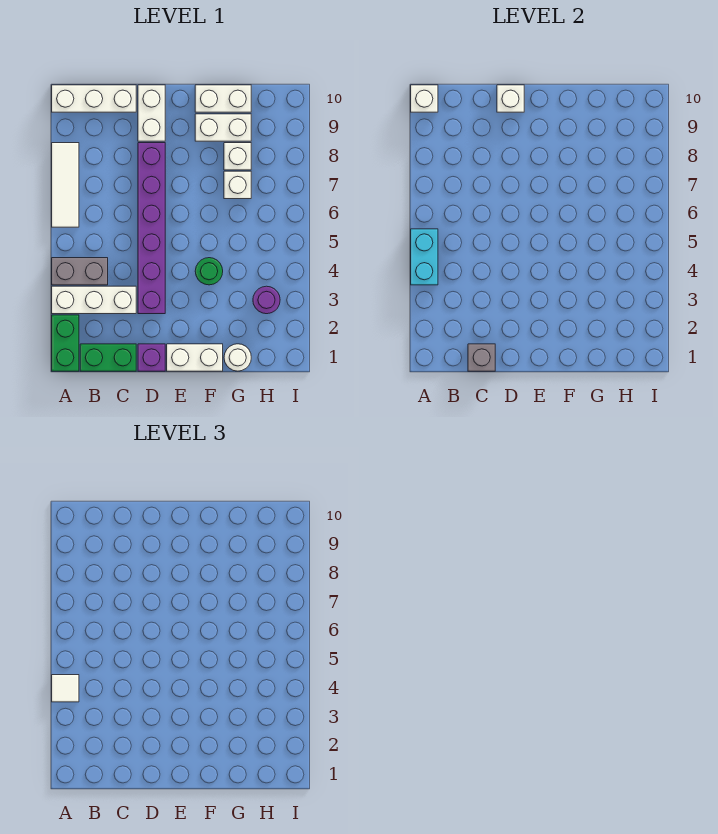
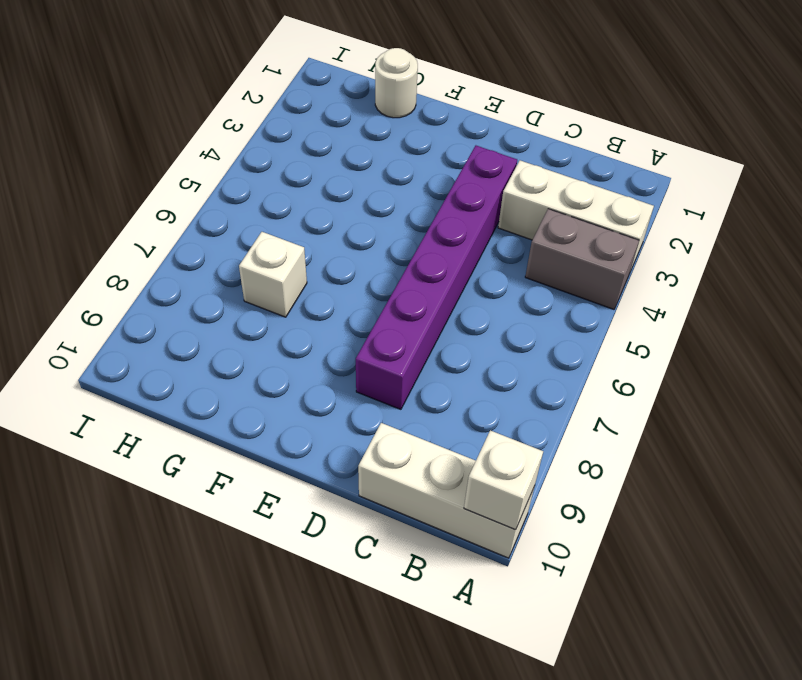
none -> green 1x2 brick [52,315,79,371]
none -> white 1x3 tile [52,143,79,227]
none -> green 1x2 brick [80,344,136,371]

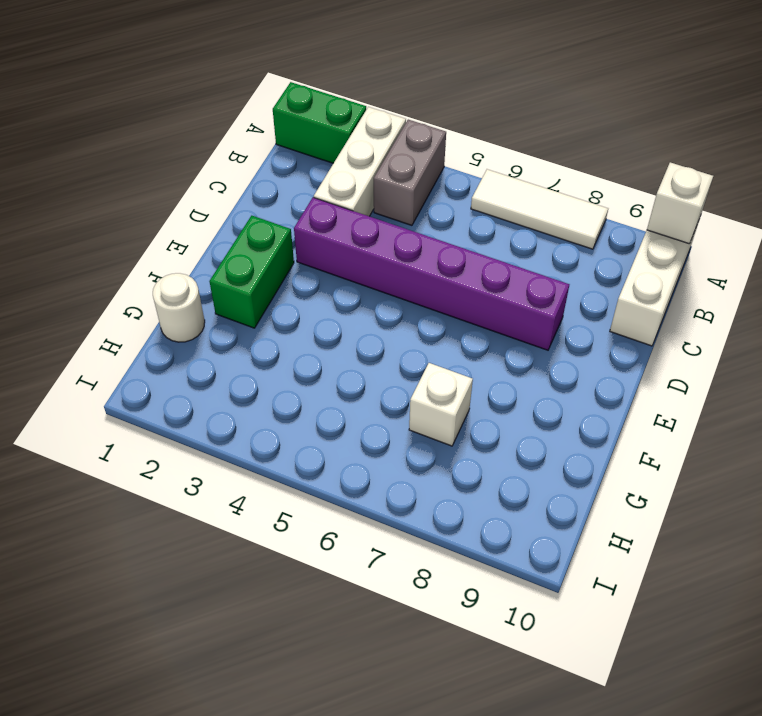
green 1x2 brick [209,216,294,328] -> green 1x2 brick moved to [80,344,136,371]
none -> purple 1x1 brick [138,344,165,371]
none -> white 1x2 brick [138,85,165,141]
none -> white 1x2 brick [167,344,223,371]

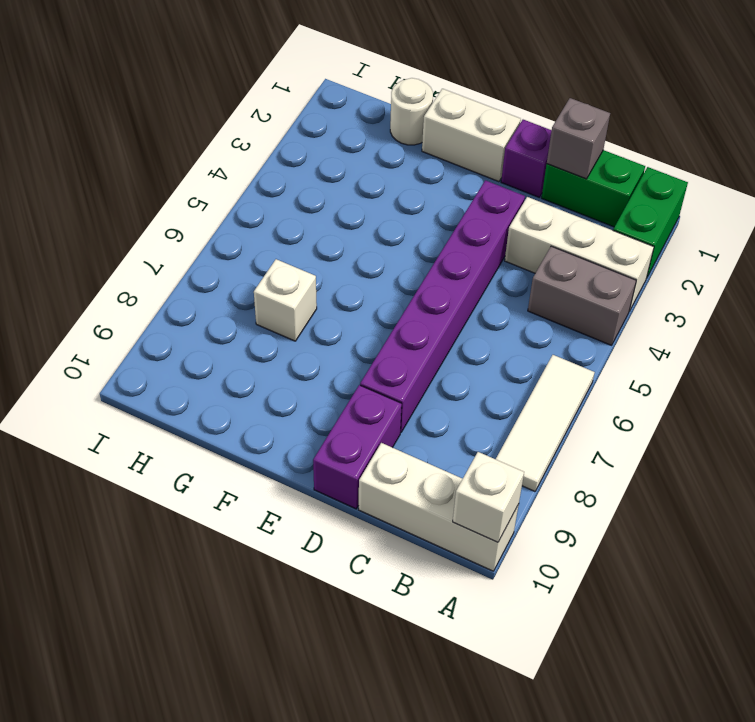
purple 1x2 brick [313,385,402,509] -> white 1x2 brick [138,85,165,141]
none -> green 1x1 round brick [195,258,223,285]
none -> white 1x2 brick [195,114,251,141]
none -> white 1x2 brick [195,85,251,112]

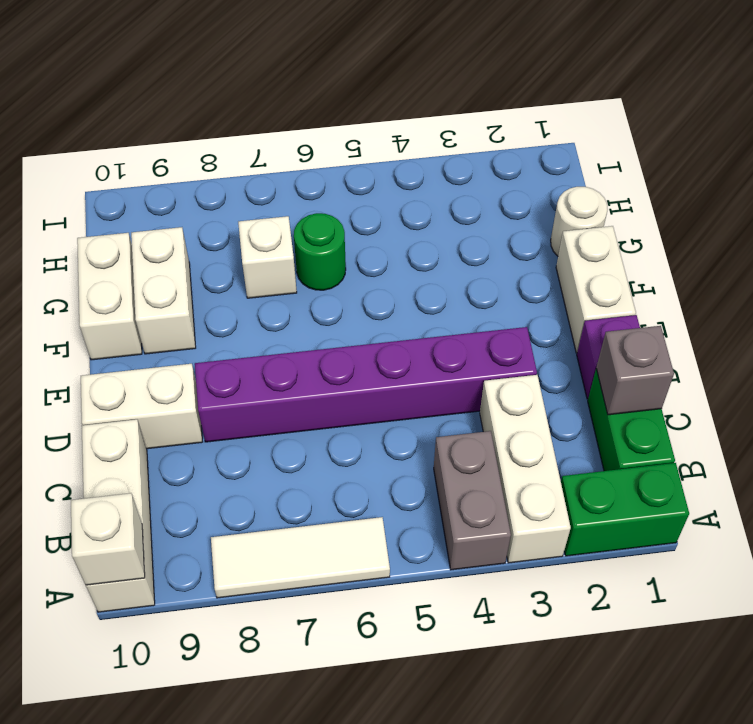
green 1x1 round brick [294,213,346,290] -> green 1x1 round brick moved to [195,258,223,285]
none -> white 1x1 brick [224,143,251,170]
none -> purple 1x1 round brick [253,286,280,314]
none -> cyan 1x2 brick [411,229,438,285]

